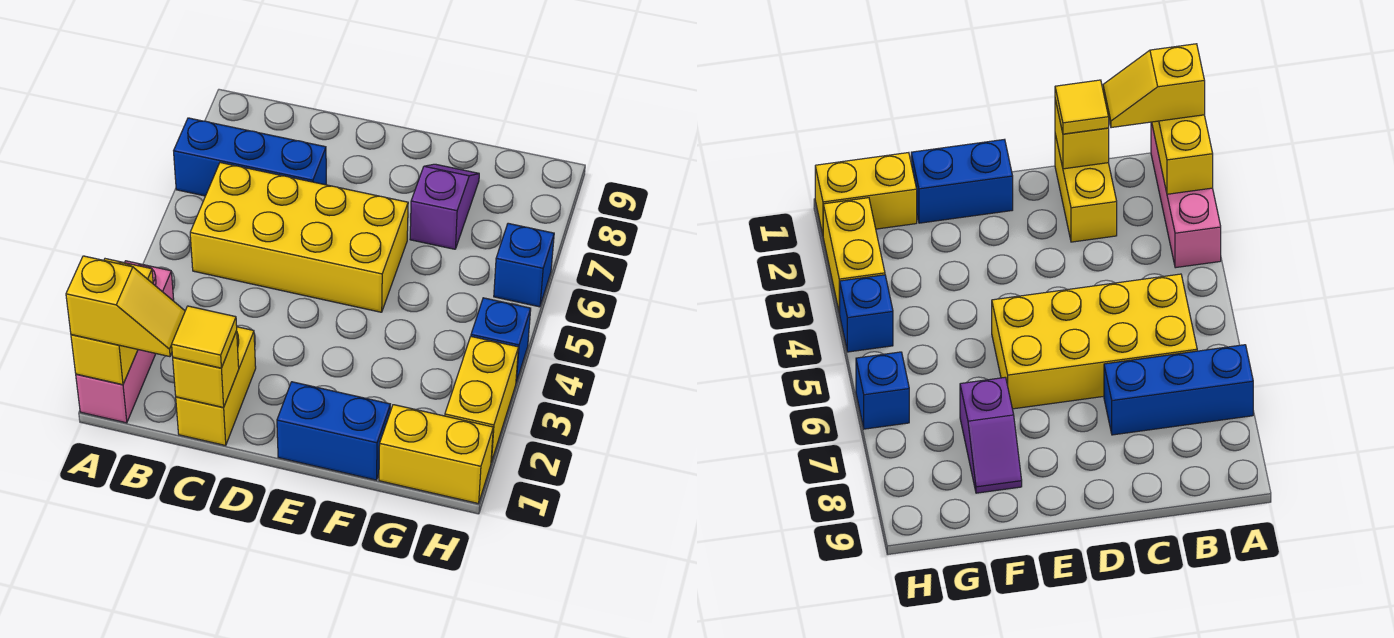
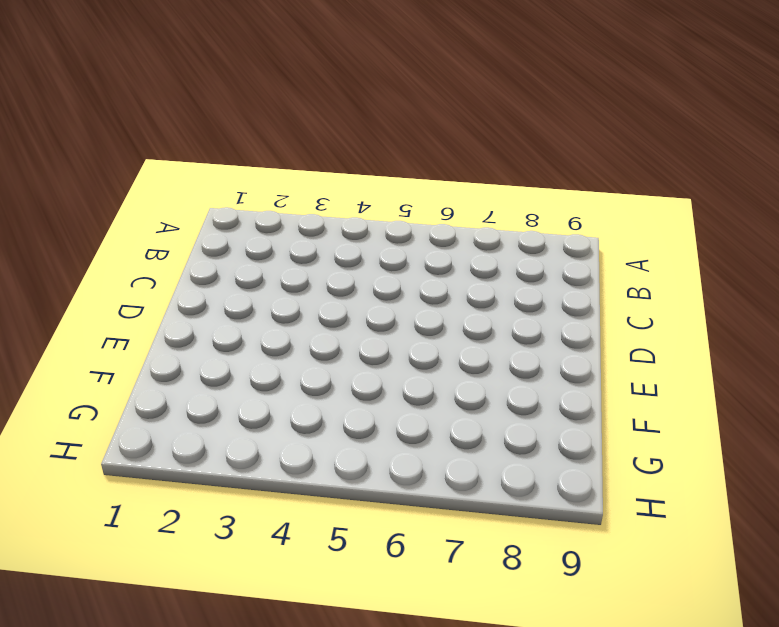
none -> pink 1x3 brick [76,261,174,423]
none -> blue 1x3 brick [174,118,326,196]
none -> yellow 2x4 brick [190,163,408,312]

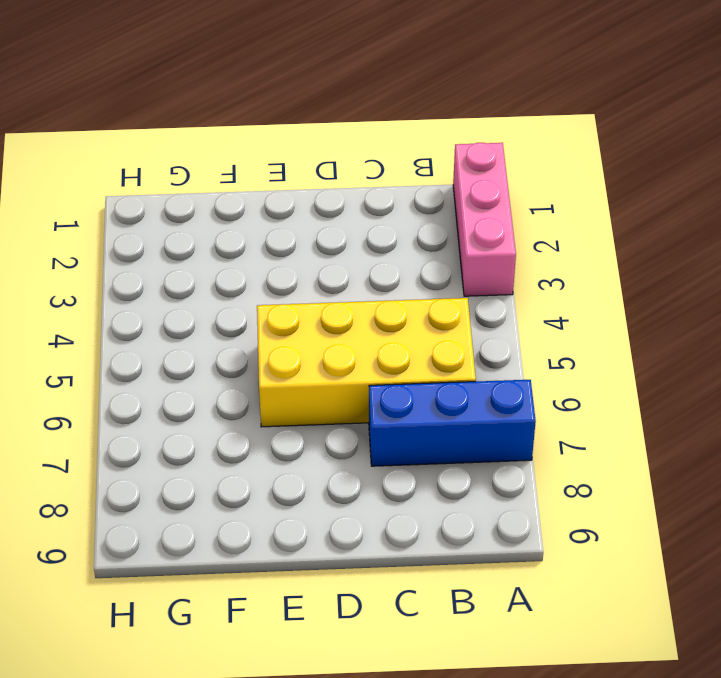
none -> yellow 1x2 brick [176,327,256,446]
none -> blue 1x2 brick [277,382,390,480]
none -> purple 1x2 slope [410,164,479,249]

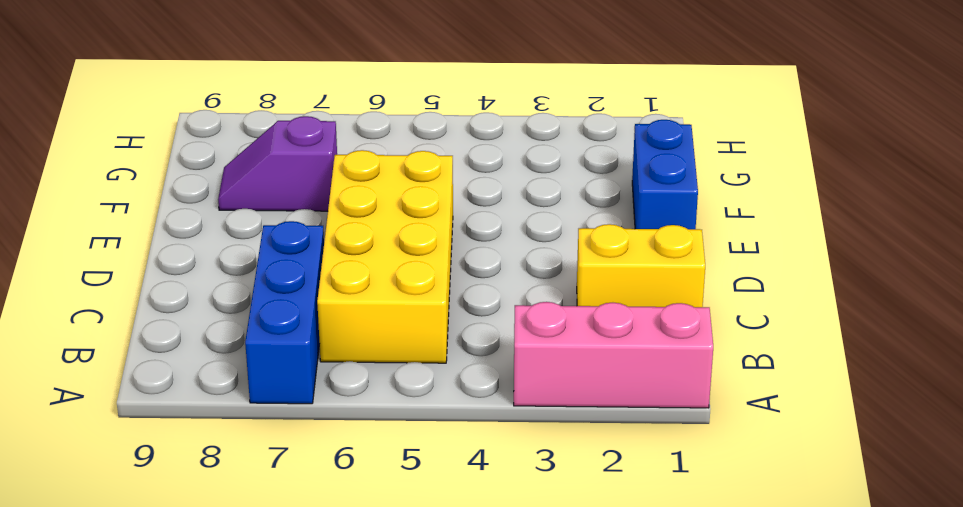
none -> yellow 1x2 brick [379,405,493,504]
none -> yellow 1x2 brick [445,337,519,462]
none -> blue 1x1 brick [471,298,531,382]

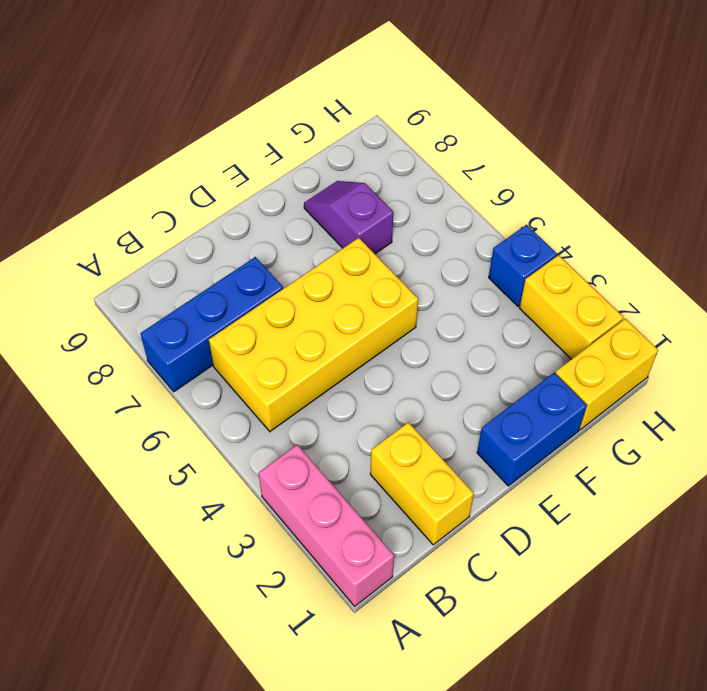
none -> blue 1x1 brick [494,223,554,307]
none -> yellow 1x2 brick [71,259,153,385]
none -> yellow 1x1 brick [173,331,239,408]

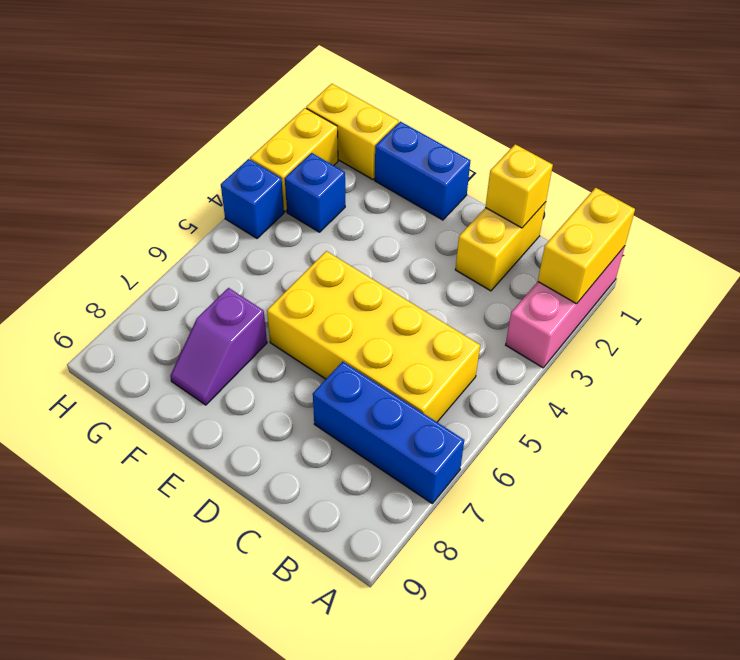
blue 1x1 brick [285,153,345,232] -> blue 1x1 brick moved to [494,223,554,307]
none -> yellow 1x2 slope [66,256,185,357]
none -> yellow 1x1 tile [172,306,237,368]

